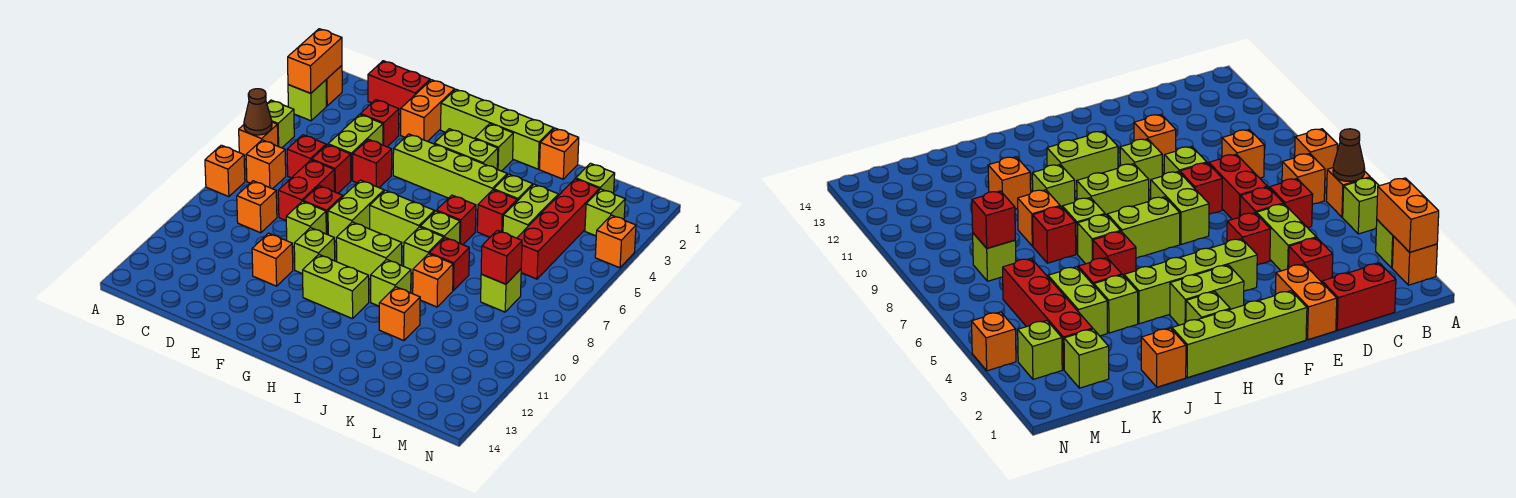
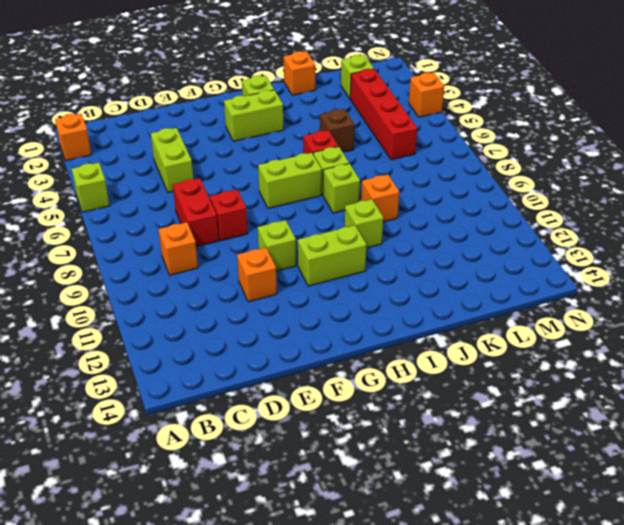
brown 1x1 brick [320,109,354,152] -> red 1x1 brick [477,190,517,237]
none -> lime 1x1 brick [288,80,326,121]
none -> orange 1x1 brick [239,122,278,159]
none -> orange 1x1 brick [205,145,245,197]
none -> orange 1x1 brick [246,140,286,189]

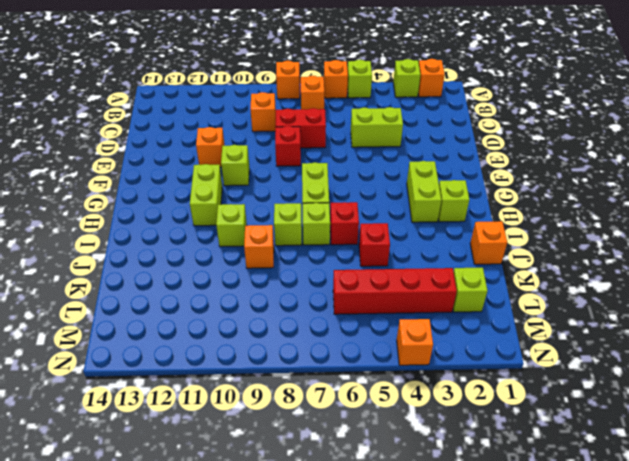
none -> red 1x2 brick [368,61,430,114]
none -> red 1x1 brick [287,135,326,178]
none -> red 1x1 brick [360,100,399,147]
none -> red 1x1 brick [312,145,351,193]

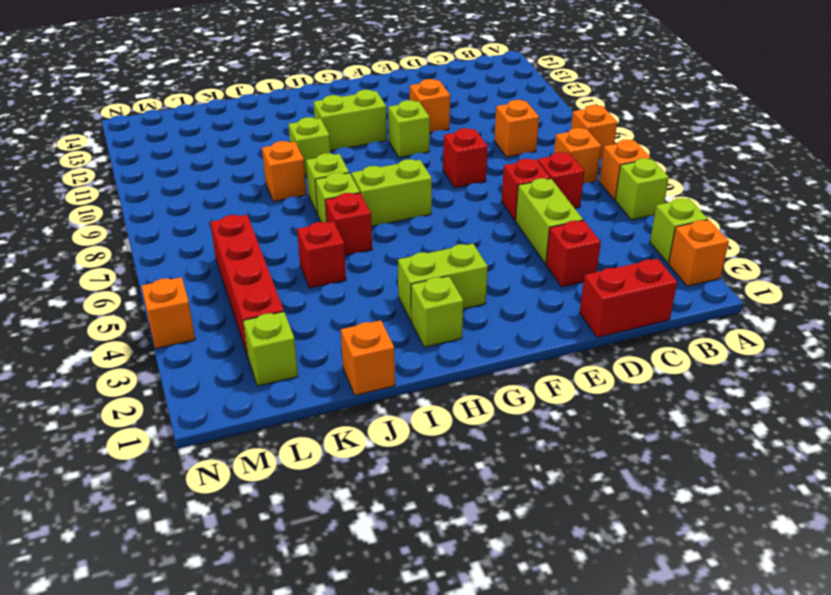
none -> red 1x2 brick [278,160,335,220]
none -> orange 1x2 brick [400,80,455,141]
none -> red 1x1 brick [353,139,392,188]
none -> lime 1x1 brick [286,201,326,247]

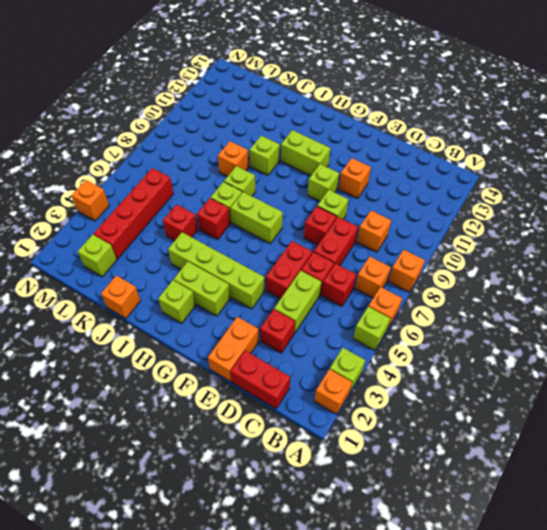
red 1x2 brick [266,241,312,299] -> red 1x1 brick [353,139,392,188]
none -> lime 1x4 brick [441,89,554,169]
none -> lime 1x2 brick [328,180,384,241]
none -> lime 1x2 brick [336,222,402,279]
none -> lime 1x1 brick [494,174,533,201]

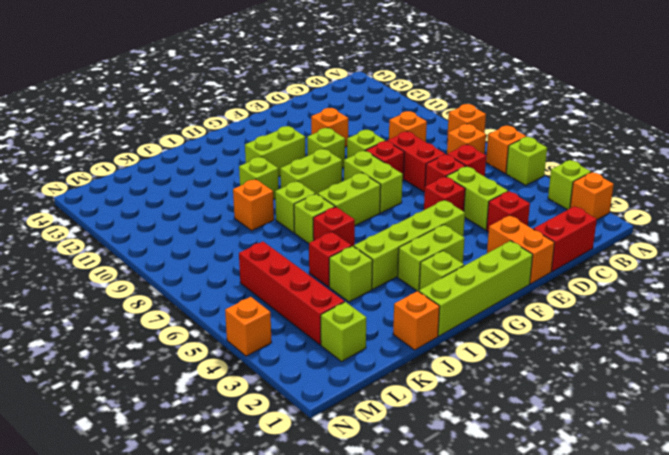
none -> red 1x1 brick [429,238,469,291]
none -> orange 1x1 brick [379,287,420,341]
none -> lime 1x2 brick [503,184,558,238]
none -> lime 1x1 brick [481,269,521,312]

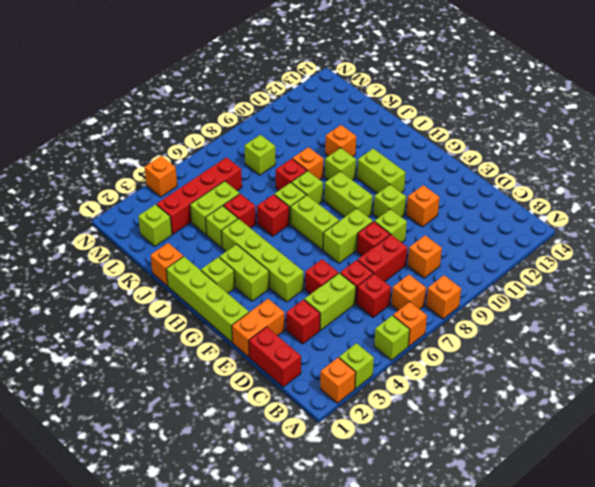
none -> lime 1x1 brick [585,189,625,236]
none -> orange 1x2 brick [288,29,342,93]
none -> brown 1x1 cone [244,89,272,135]
none -> red 1x1 brick [481,230,522,284]

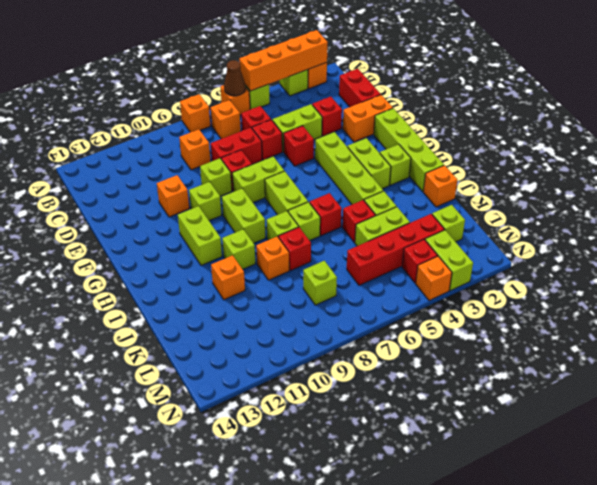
orange 1x4 brick [239,30,328,91] -> orange 1x2 brick [288,29,342,93]
lime 1x2 brick [425,230,473,291] -> lime 1x1 brick [585,189,625,236]
red 1x1 brick [402,239,438,283] -> red 1x1 brick moved to [481,230,522,284]

